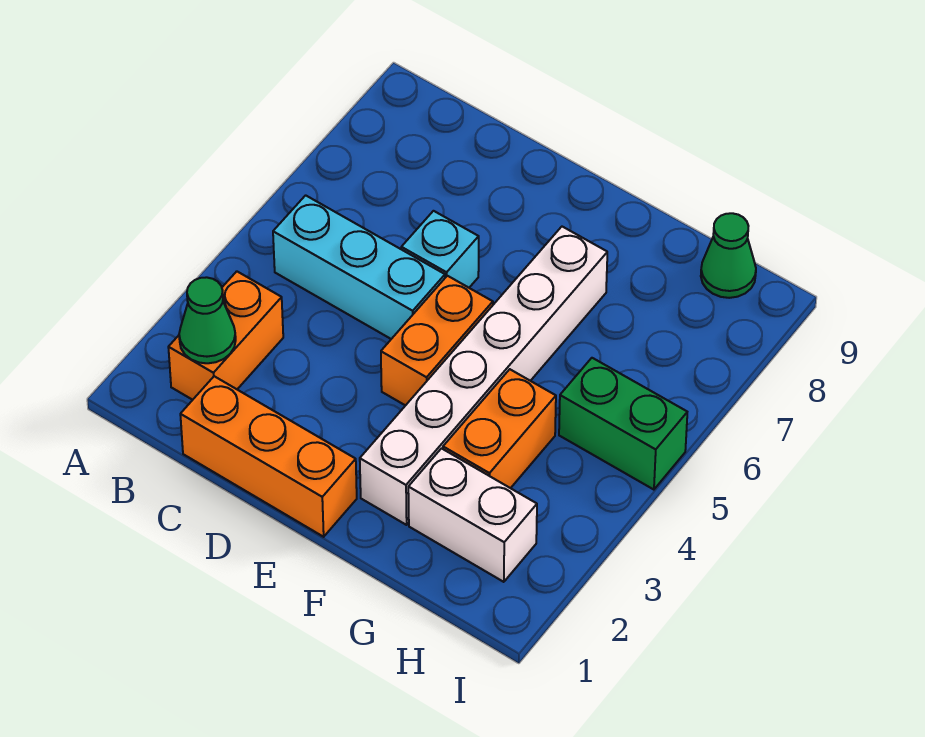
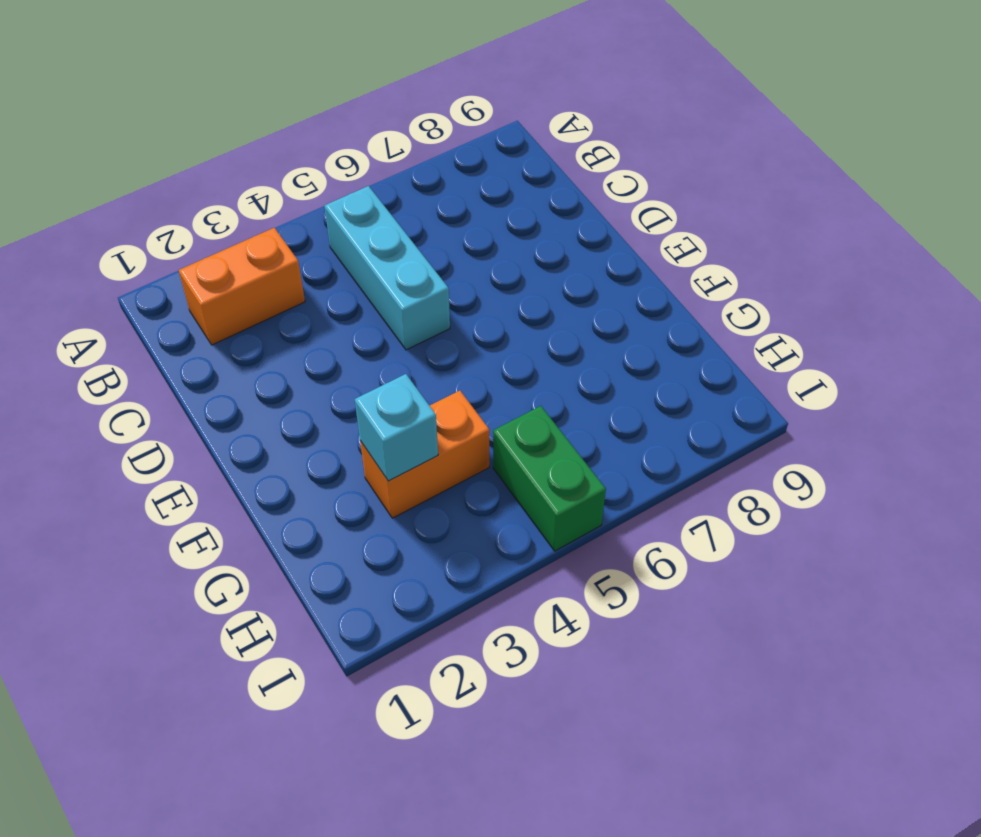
cyan 1x1 brick [355,374,438,481] -> cyan 1x1 brick moved to [401,211,479,288]
none -> orange 1x3 brick [180,376,357,537]
none -> orange 1x2 brick [381,276,493,406]

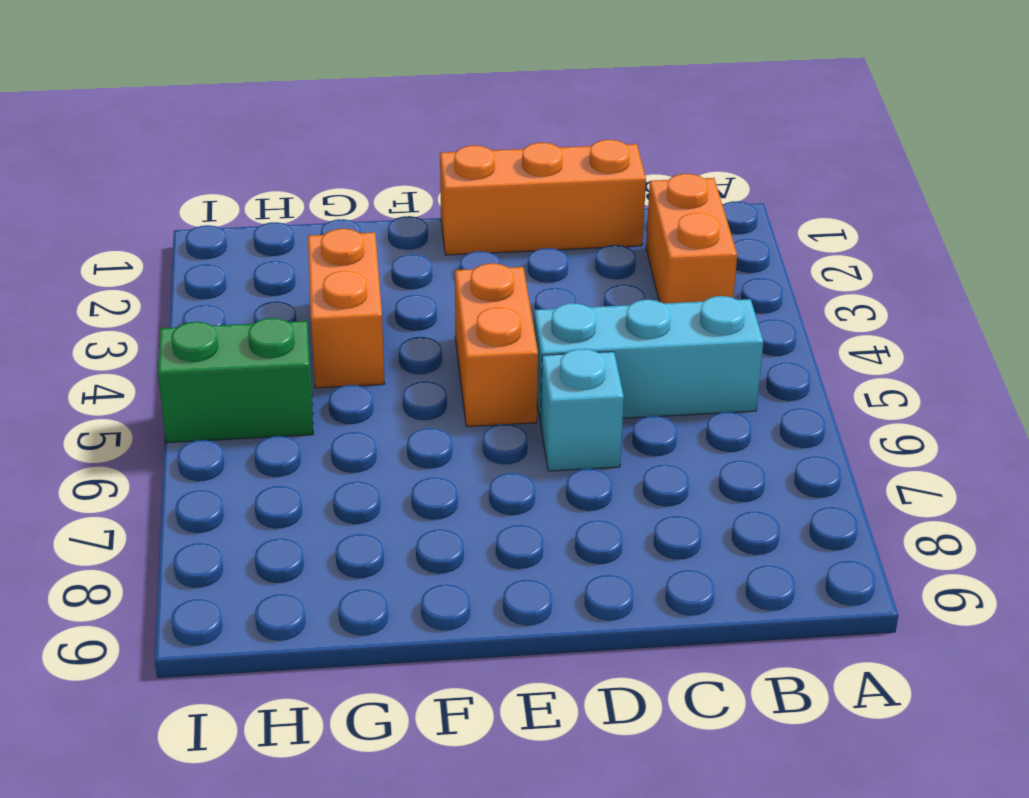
none -> white 1x6 brick [360,227,607,525]
none -> white 1x2 brick [408,449,537,582]

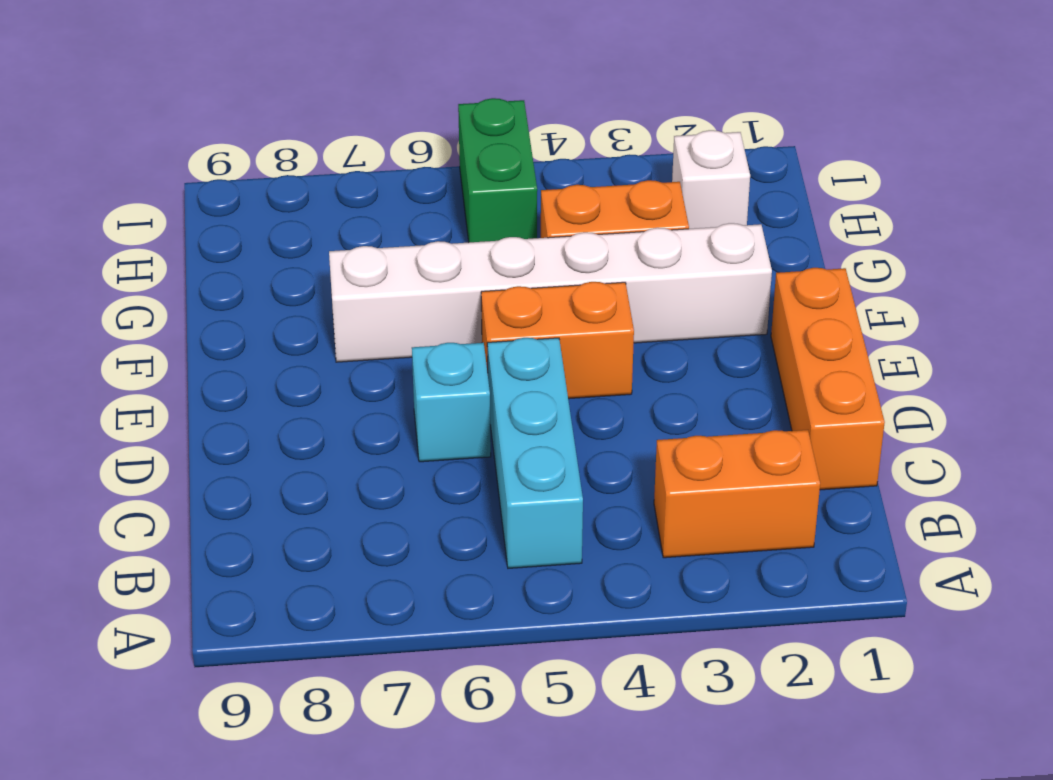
white 1x1 brick [672,130,750,229] -> white 1x2 brick [408,449,537,582]
none -> green 1x1 cone [701,213,756,298]
none -> green 1x1 cone [179,277,236,363]

